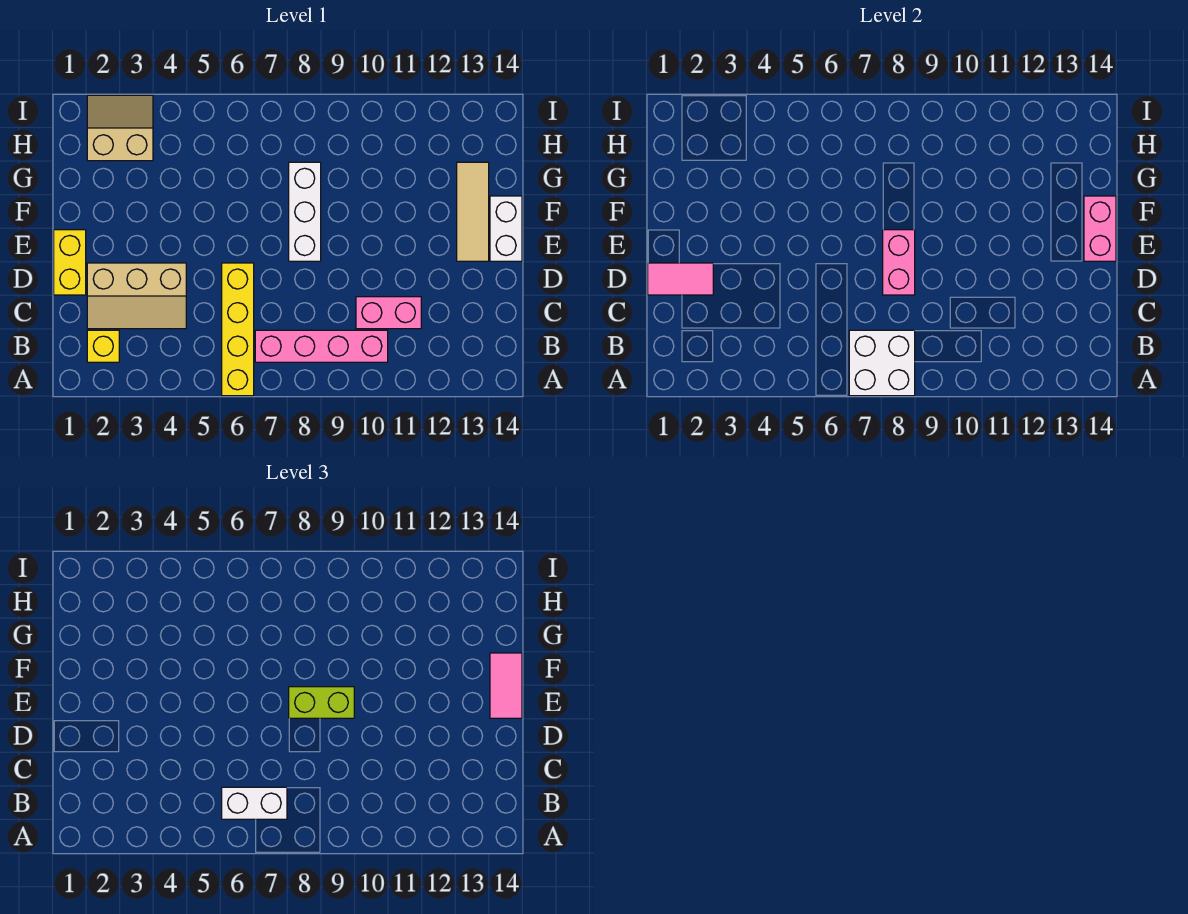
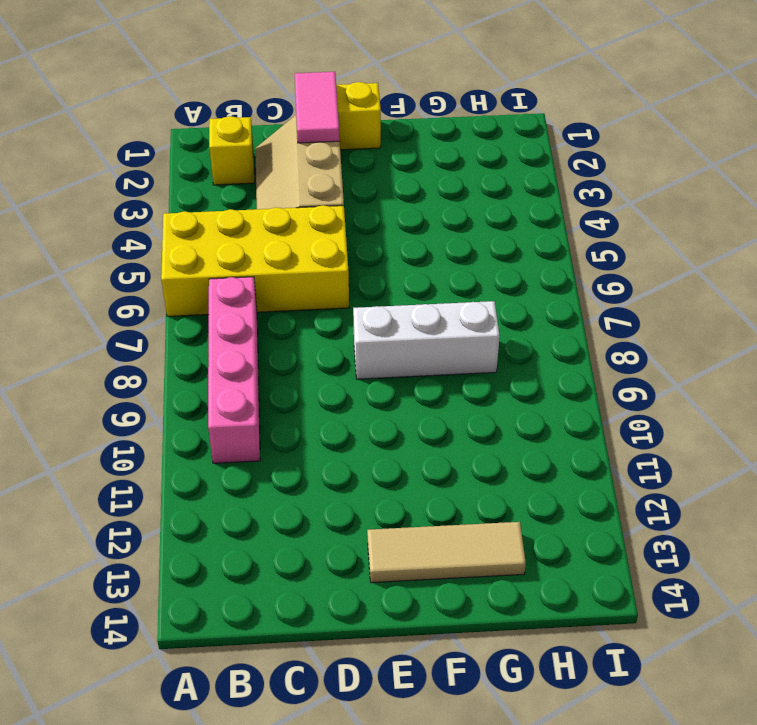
yellow 2x4 brick [161,205,349,316] -> yellow 1x4 brick [222,263,254,396]
none -> pink 1x2 brick [356,297,421,329]
none -> white 1x2 brick [490,196,522,261]
none -> tan 2x2 slope [87,95,153,161]

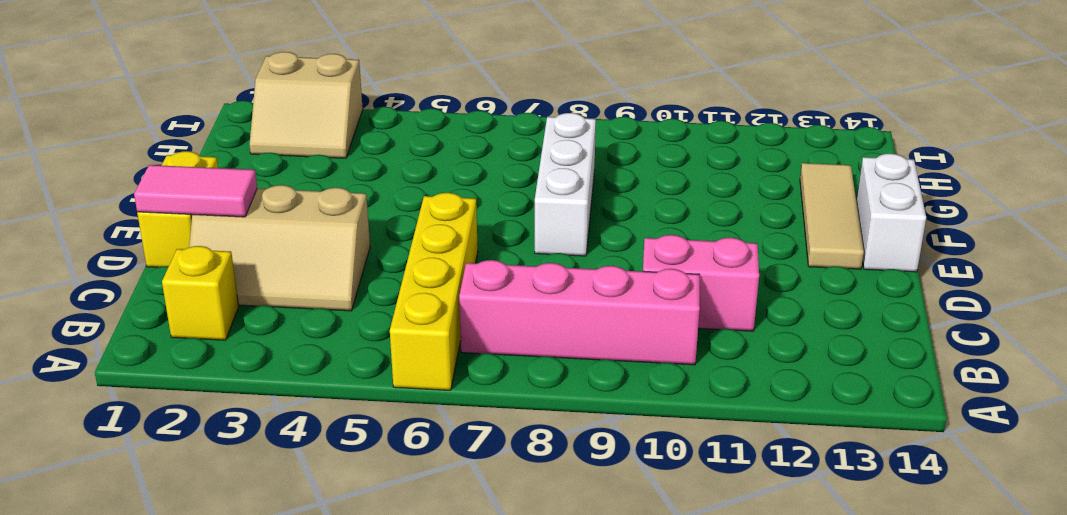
tan 2x2 slope [250,52,363,158] -> tan 2x2 slope turned to [87,95,153,161]
none -> white 2x2 brick [849,330,915,396]
none -> pink 1x2 brick [883,230,915,295]
none -> pink 1x2 brick [1084,196,1116,261]

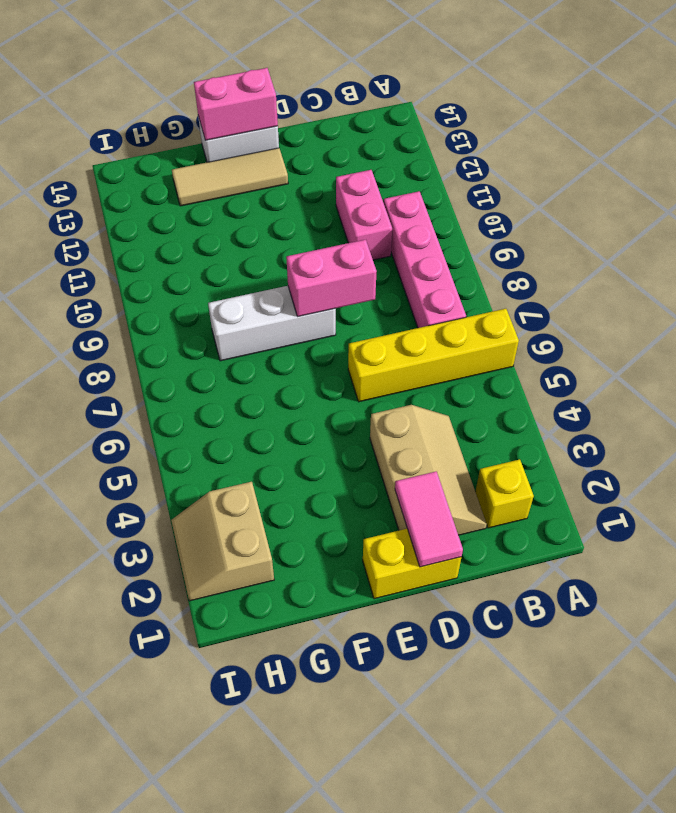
none -> white 2x2 brick [849,330,915,396]
none -> white 1x2 brick [222,787,287,819]
none -> lime 1x2 brick [289,687,354,718]

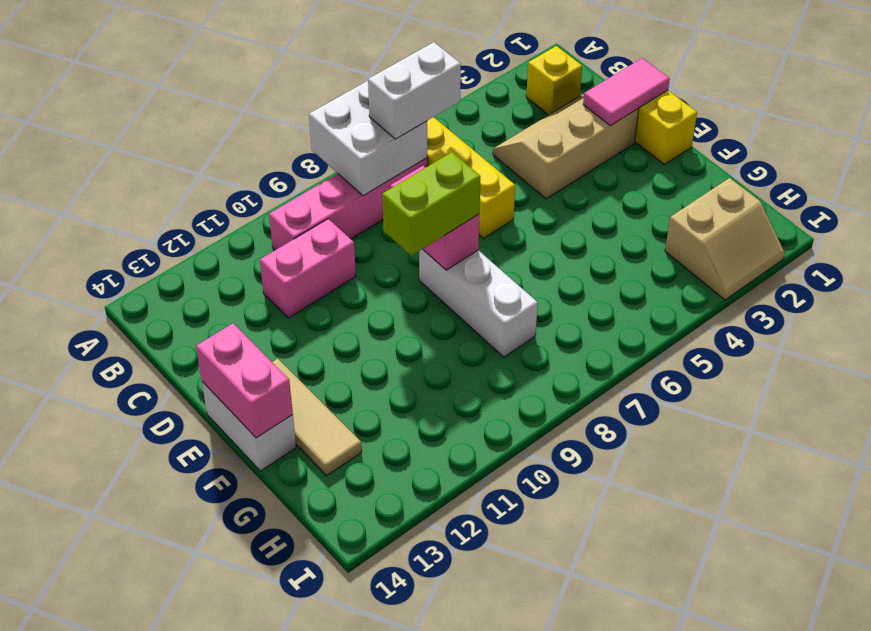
none -> pink 1x2 tile [490,653,522,718]

